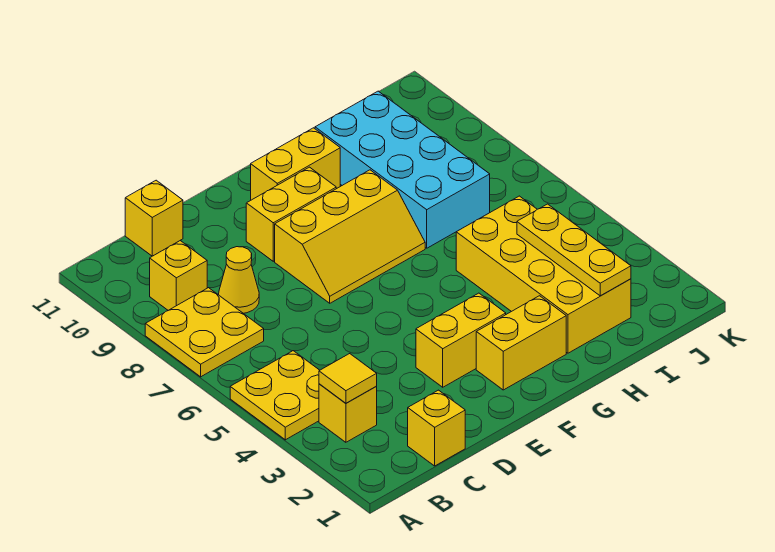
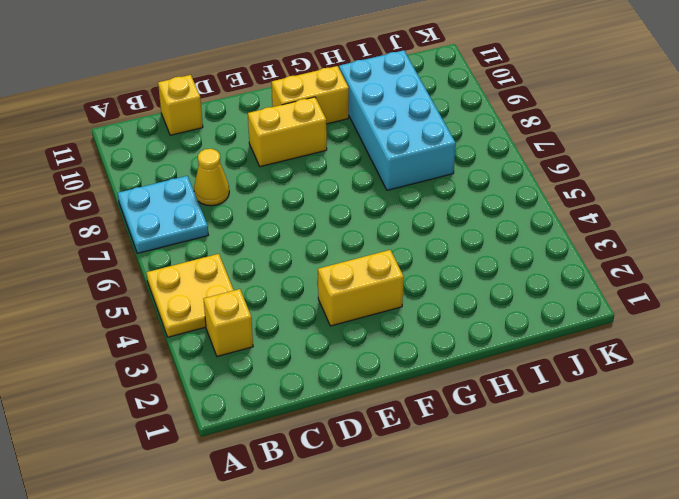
cyan 2x2 plate [118,176,208,253] -> yellow 2x2 plate [145,288,264,377]
none -> yellow 1x1 brick [150,241,207,310]
none -> yellow 1x1 brick [408,390,465,466]
none -> yellow 2x3 slope [275,170,425,303]

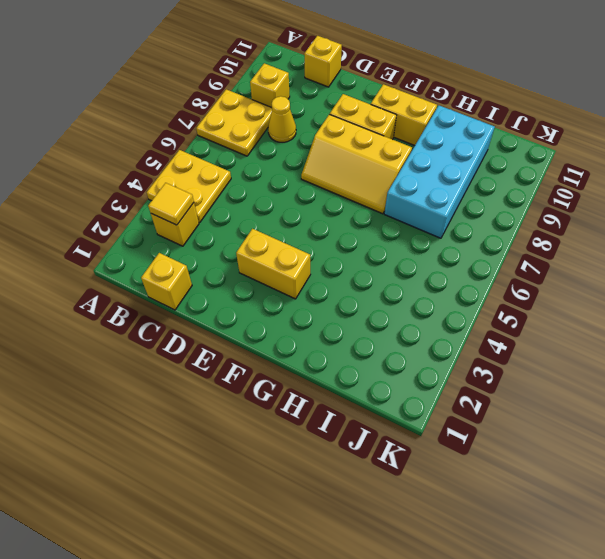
none -> yellow 1x2 brick [476,296,566,390]
none -> yellow 2x4 brick [456,196,631,353]
none -> yellow 1x3 plate [517,204,631,296]

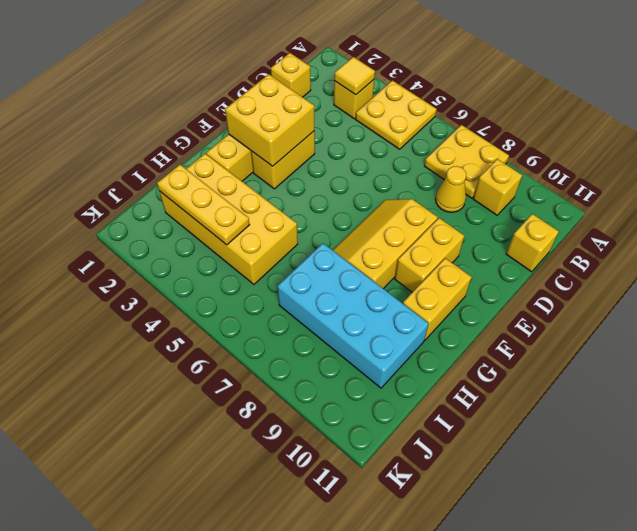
yellow 2x2 brick [225,74,315,166] -> none

